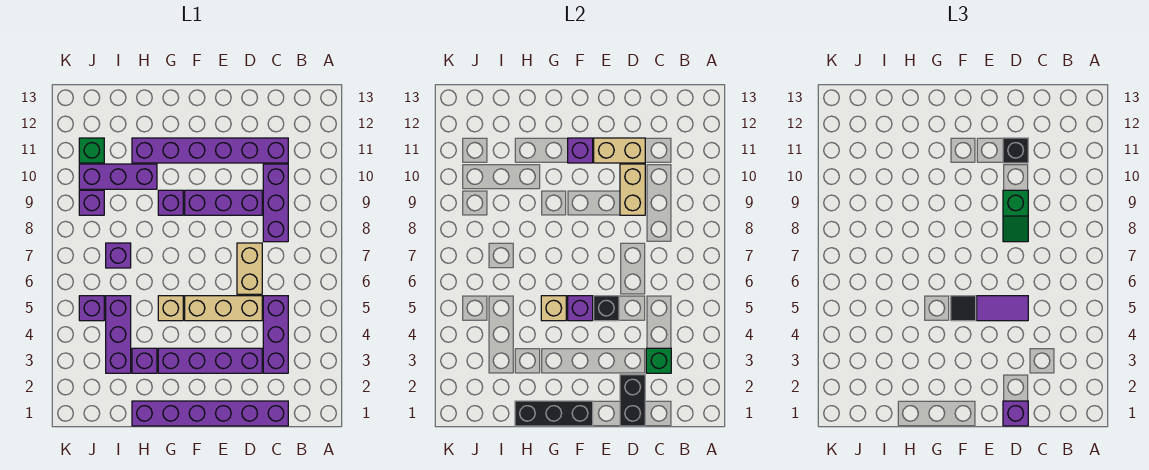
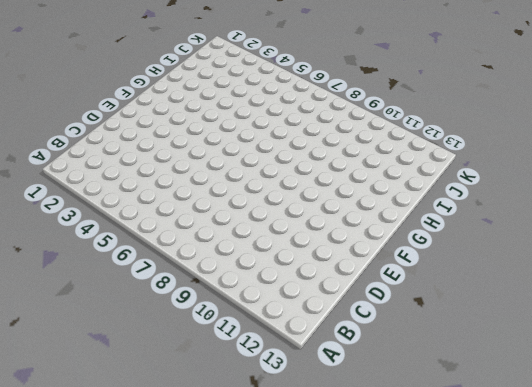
none -> purple 1x6 brick [132,401,288,426]
none -> purple 1x3 brick [263,296,288,373]
none -> purple 1x3 brick [263,164,288,242]
none -> purple 1x6 brick [132,138,288,163]

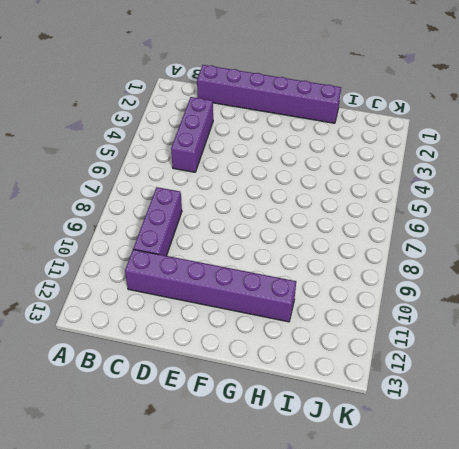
none -> purple 1x4 brick [158,348,262,373]
none -> tan 1x3 brick [185,296,262,321]
none -> tan 1x2 brick [237,243,262,294]
none -> purple 1x3 brick [185,190,262,215]

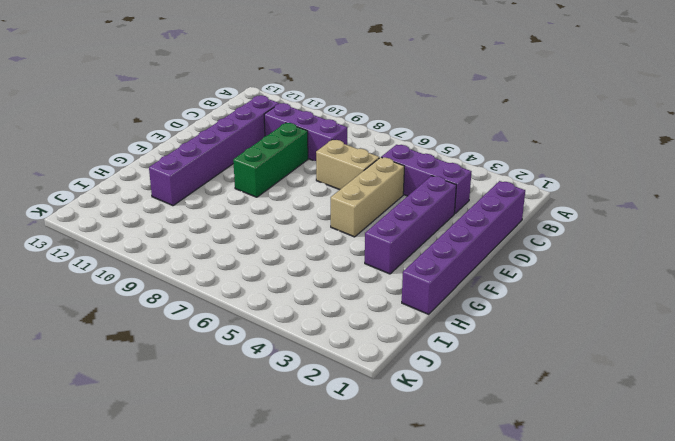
green 1x3 brick [233,123,308,197] -> purple 1x3 brick [185,190,262,215]
none -> tan 1x1 brick [158,296,183,321]
none -> purple 1x1 brick [158,190,183,215]
none -> purple 1x1 brick [132,348,157,373]
none -> purple 1x3 brick [79,164,157,189]

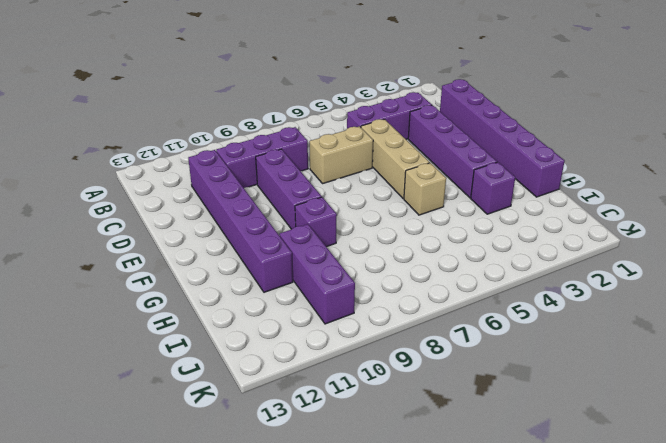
none -> purple 1x3 brick [106,296,131,373]
none -> purple 1x1 brick [106,243,131,268]
none -> purple 1x1 brick [79,296,104,321]
none -> purple 1x1 brick [79,190,104,215]

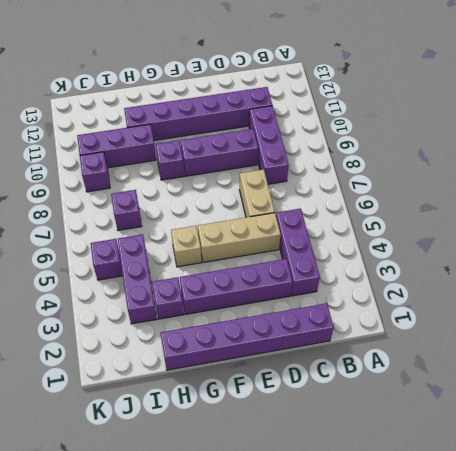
none -> green 1x1 brick [79,138,104,163]
none -> green 1x1 brick [646,348,671,373]
none -> black 1x2 brick [620,375,645,426]
none -> tan 1x2 brick [620,164,645,215]

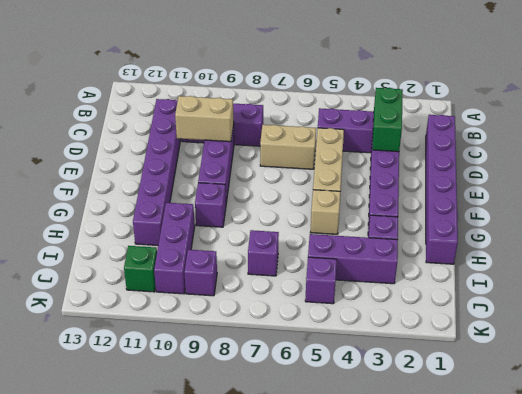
green 1x2 brick [372,88,403,152] -> green 1x1 brick [646,348,671,373]
none -> black 1x2 brick [620,375,645,426]
none -> tan 1x2 brick [594,138,645,163]
none -> black 1x1 brick [594,296,619,321]
none -> black 1x3 brick [515,401,593,426]

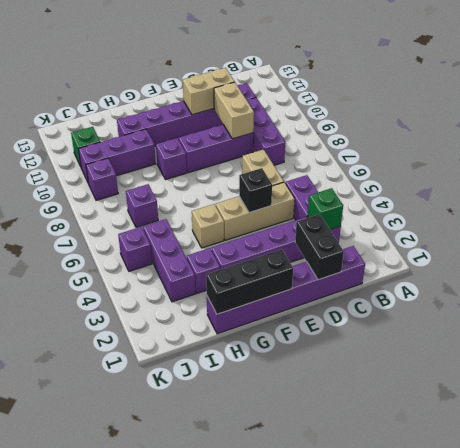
none -> purple 1x1 brick [568,296,593,321]
none -> purple 1x1 brick [568,138,593,163]
none -> tan 1x1 brick [541,296,566,321]
none -> purple 1x1 brick [1003,401,1028,426]

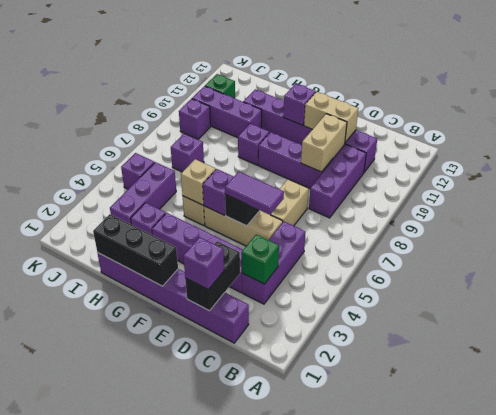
none -> green 1x2 slope [1003,190,1028,242]
none -> black 1x1 brick [1003,138,1028,163]
none -> black 1x1 tile [951,296,976,321]

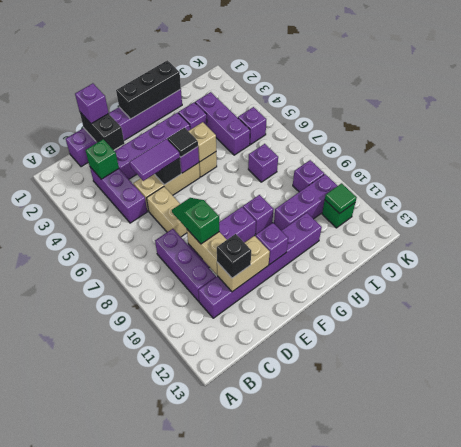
green 1x1 tile [325,183,357,214] -> none

